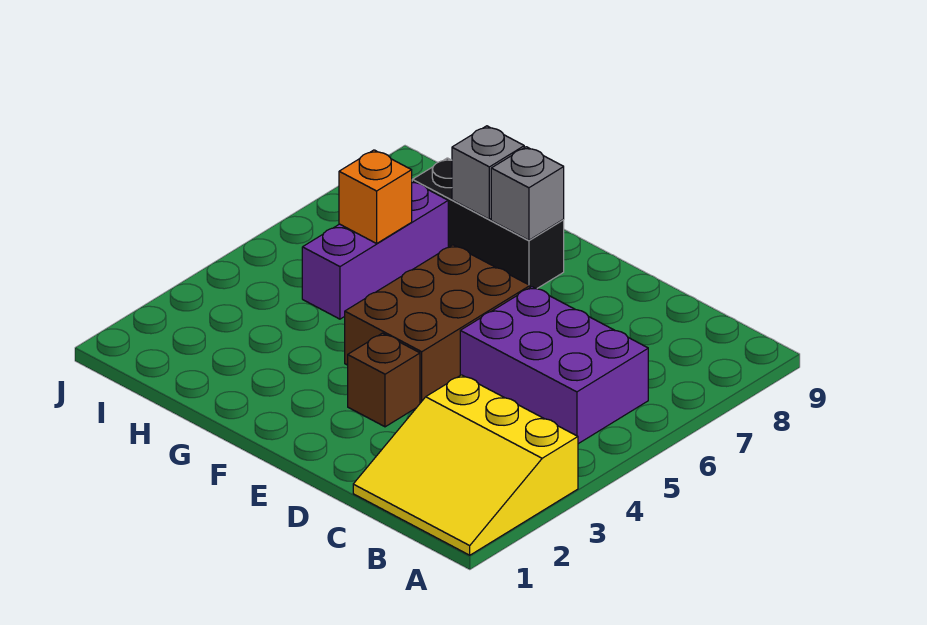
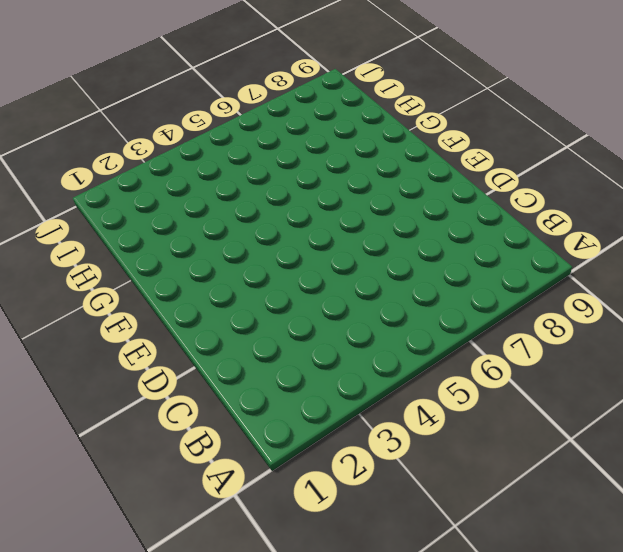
none -> yellow 3x3 slope [353,375,578,555]
none -> purple 2x3 brick [460,287,648,444]

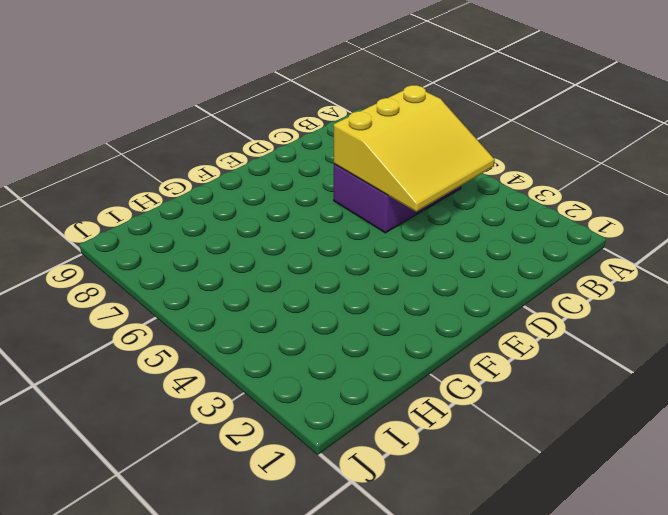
yellow 3x3 slope [334,85,495,212] -> yellow 3x3 slope moved to [353,375,578,555]
none -> brown 1x1 brick [348,333,420,427]
none -> brown 2x3 brick [345,245,530,403]

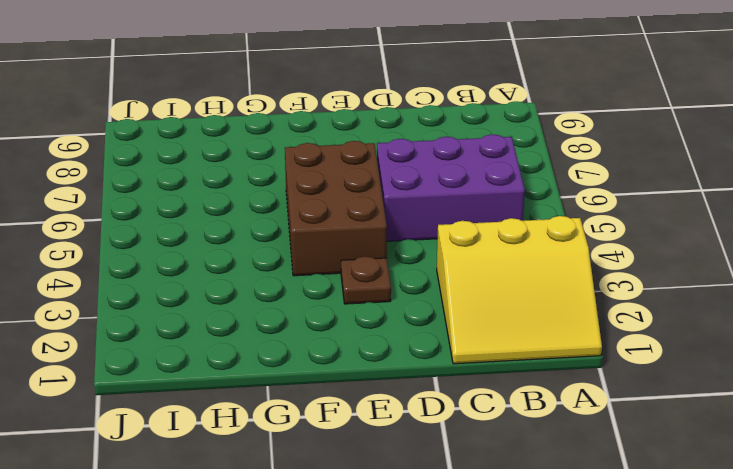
brown 1x1 plate [341,256,391,304] -> brown 1x1 brick [348,333,420,427]
none -> black 1x3 brick [412,158,564,289]
none -> purple 1x3 brick [302,181,448,319]

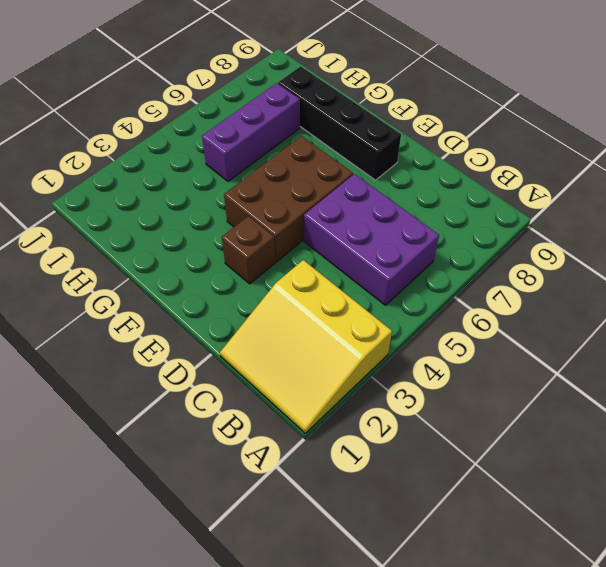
black 1x4 brick [278,66,401,180] -> black 1x3 brick [412,158,564,289]
none -> grey 1x1 brick [491,147,564,240]
none -> grey 1x1 brick [452,126,524,219]

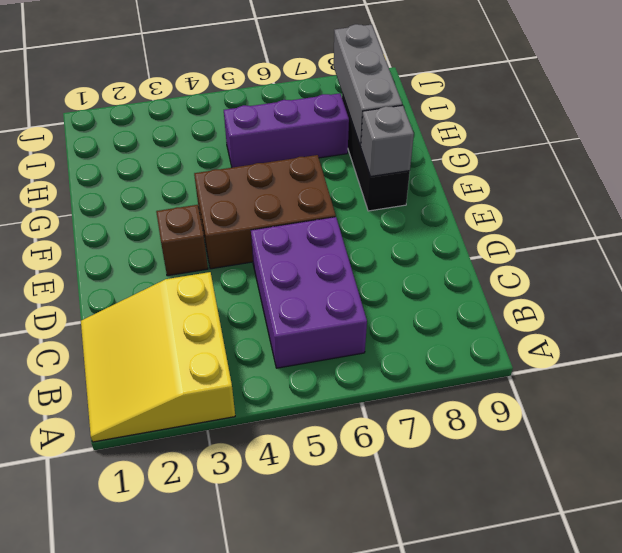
grey 1x3 brick [334,24,403,147] -> grey 1x1 brick [452,126,524,219]
none -> orange 1x1 brick [339,150,412,243]

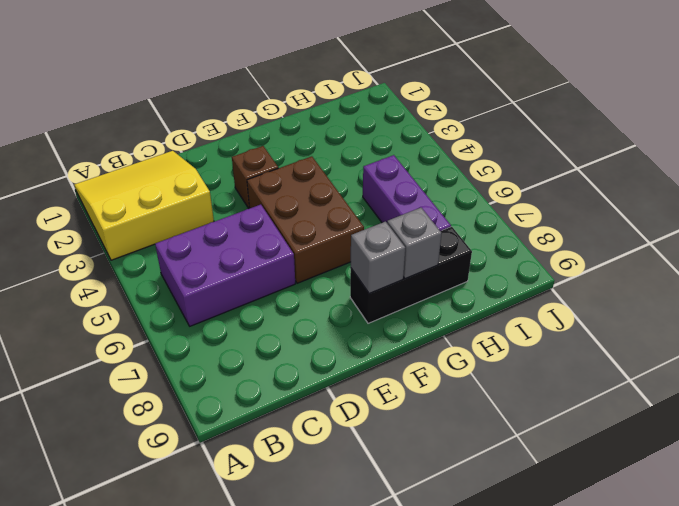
none -> orange 1x1 brick [339,150,412,243]

